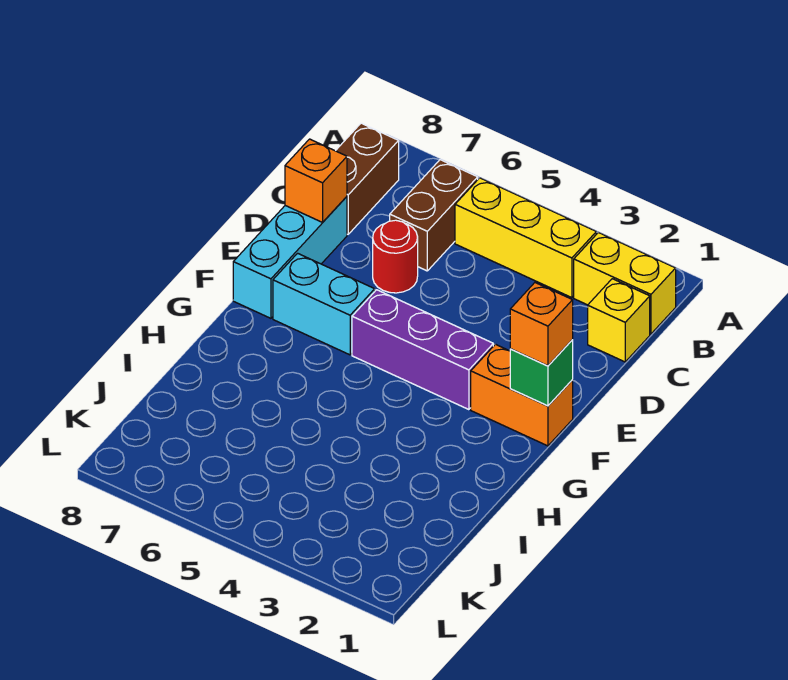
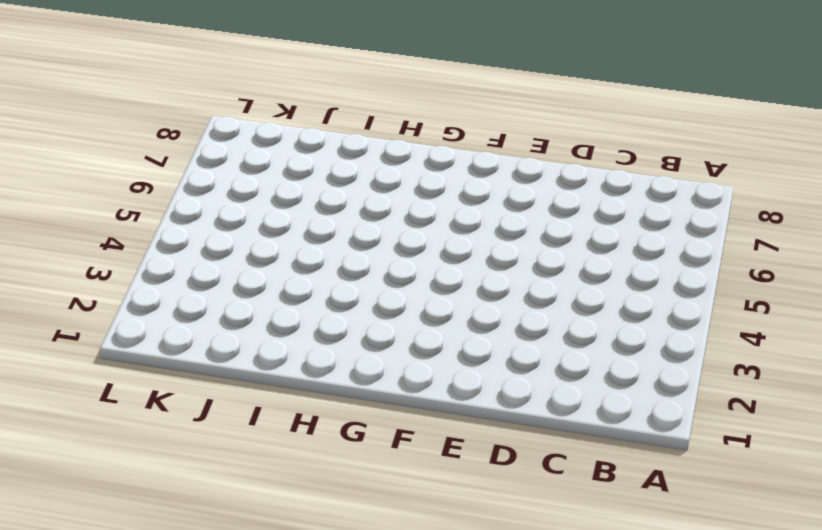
none -> yellow 1x2 brick [574,233,676,334]
none -> yellow 1x3 brick [455,178,596,298]
none -> brown 1x2 brick [390,160,478,271]

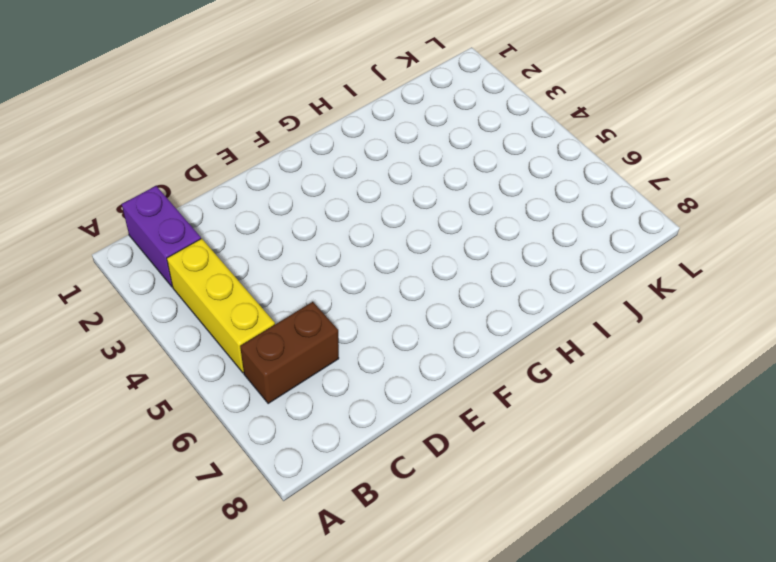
purple 1x2 brick [122,186,201,287] -> yellow 1x2 brick [574,233,676,334]
none -> brown 1x2 brick [336,123,399,234]
none -> yellow 1x1 brick [588,279,650,362]
none -> red 1x1 round brick [373,220,418,293]

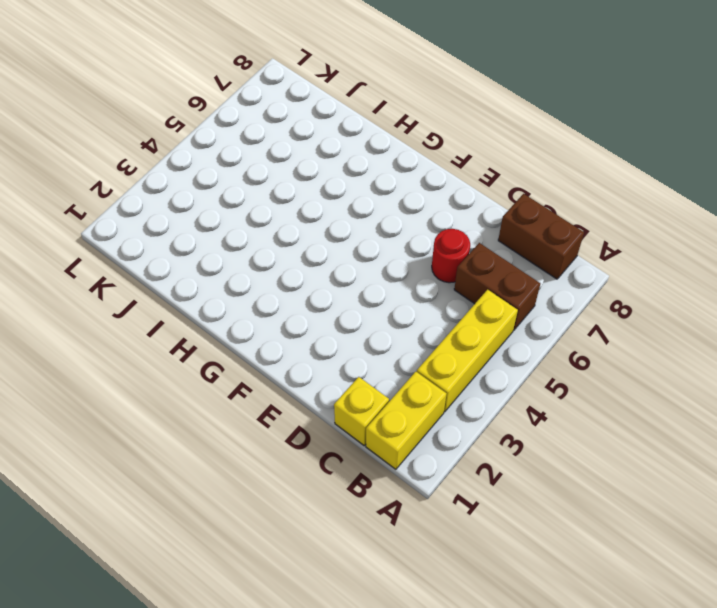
none -> cyan 1x3 brick [233,197,347,318]
none -> orange 1x2 brick [471,344,573,446]
none -> purple 1x3 brick [352,290,493,410]

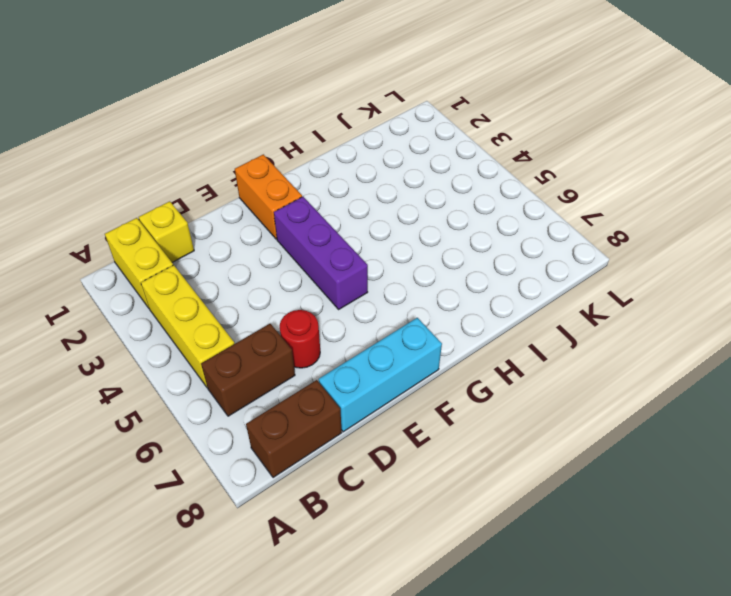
none -> cyan 1x2 brick [273,253,375,355]
none -> orange 1x1 brick [285,139,347,222]
none -> green 1x1 brick [510,340,573,406]

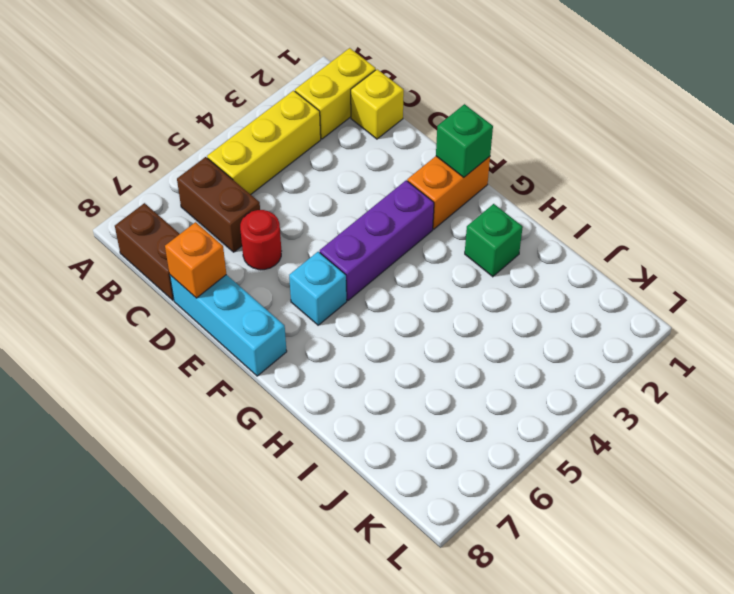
cyan 1x1 brick [289,252,347,325] -> cyan 1x2 brick [273,253,375,355]
green 1x1 brick [465,204,523,277] -> none
none -> orange 1x1 brick [510,283,573,366]

